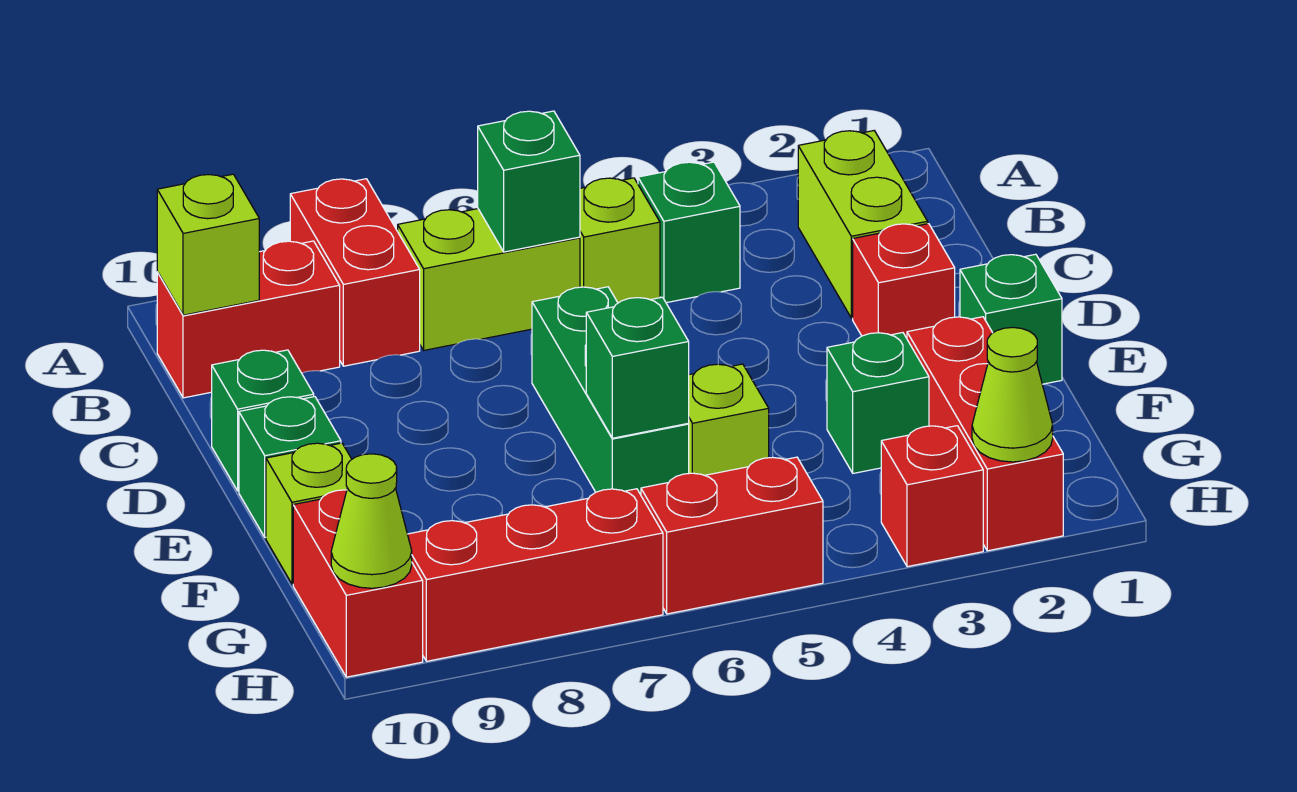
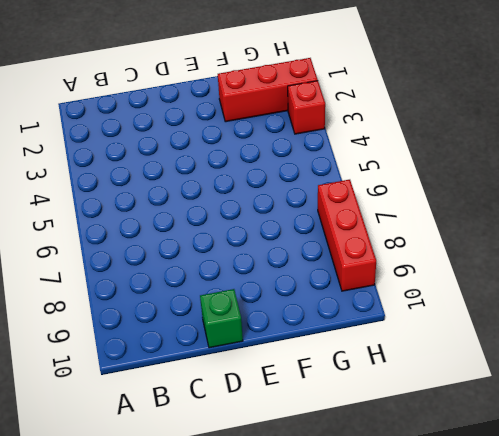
none -> red 1x2 brick [290,179,420,366]
none -> lime 1x2 brick [798,131,928,318]
none -> green 1x1 brick [638,162,740,303]

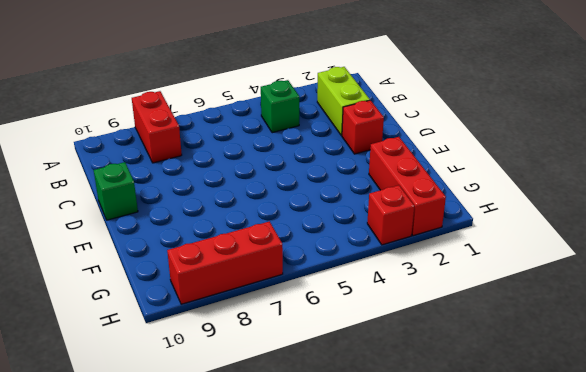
none -> lime 1x1 brick [580,178,660,303]
none -> lime 1x2 brick [398,209,580,350]
none -> red 1x2 brick [157,241,340,398]

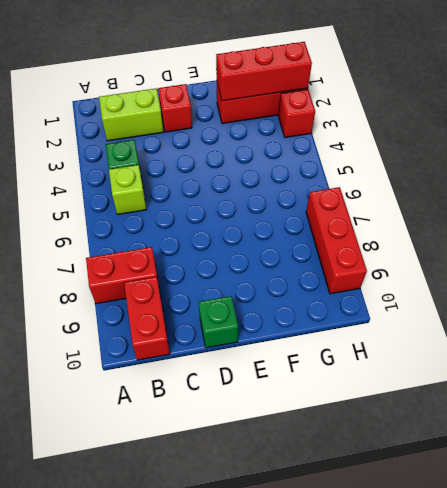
red 1x3 brick [216,42,312,101] -> lime 1x1 cone [972,327,1053,462]
none -> lime 1x2 brick [398,209,580,350]
none -> green 1x3 brick [532,287,689,495]
none -> green 1x1 brick [960,254,1062,384]

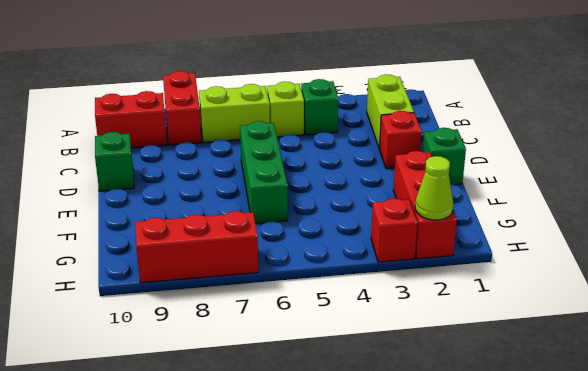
none -> green 1x1 brick [239,397,341,537]
none -> green 1x1 brick [827,333,929,473]
none -> lime 1x1 brick [688,364,769,475]

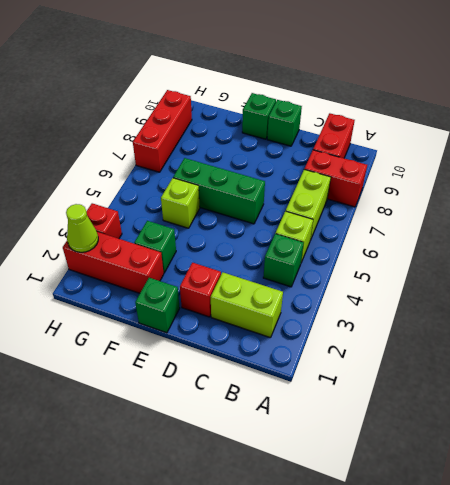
none -> lime 1x1 brick [266,443,352,584]
none -> red 1x2 brick [293,490,423,677]
none -> red 1x2 brick [641,457,823,614]

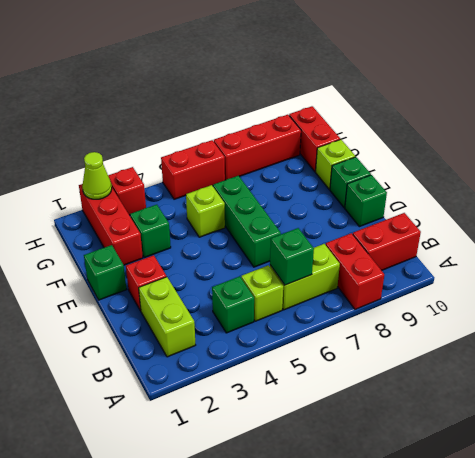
none -> lime 1x1 brick [157,174,259,315]
none -> green 1x1 brick [586,297,689,438]
none -> lime 1x1 cone [331,454,412,588]

